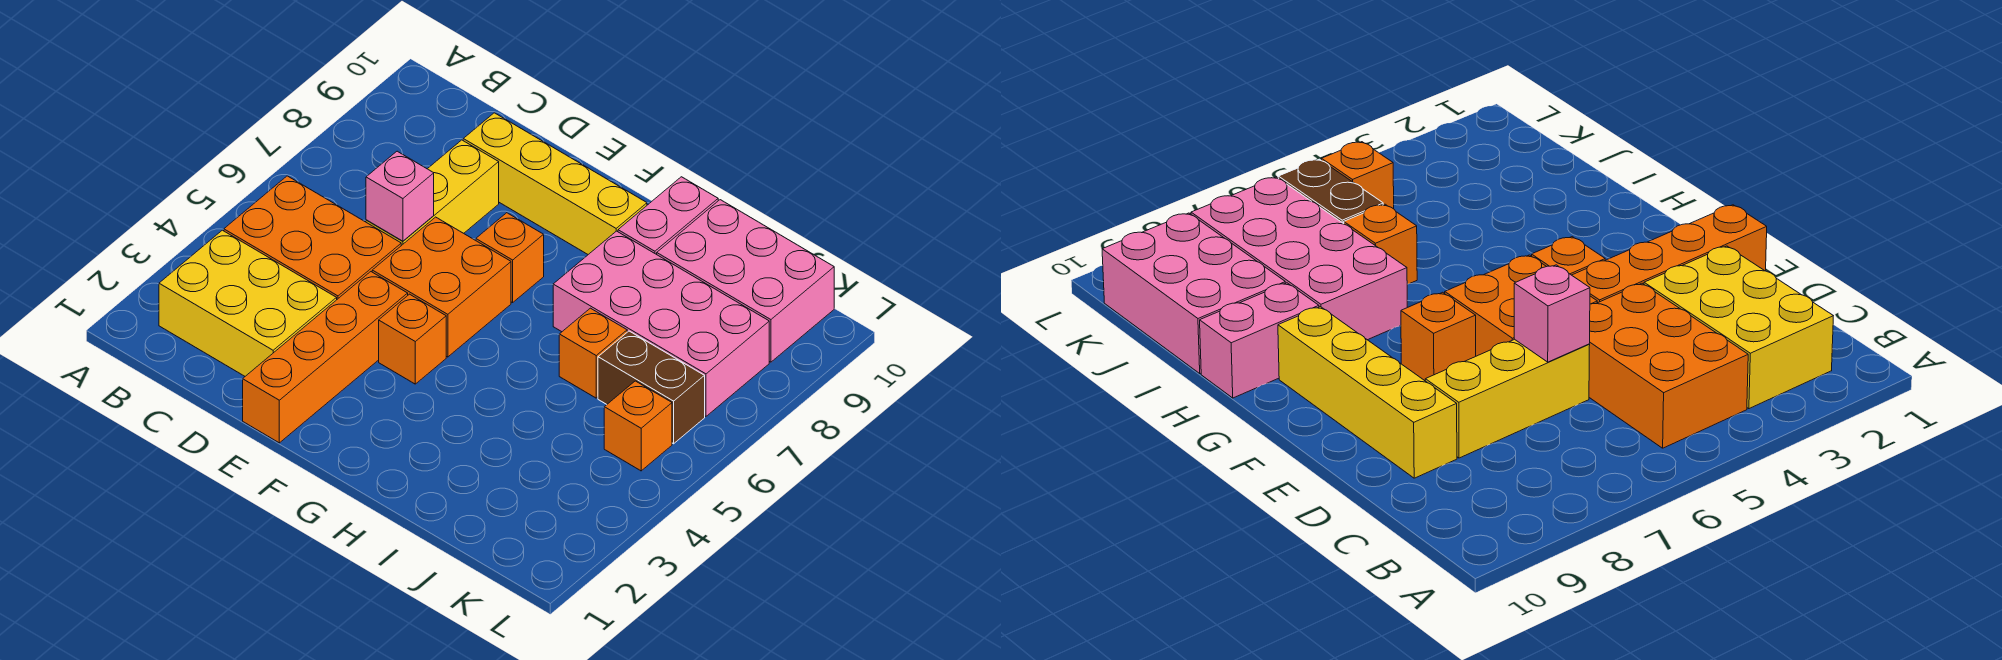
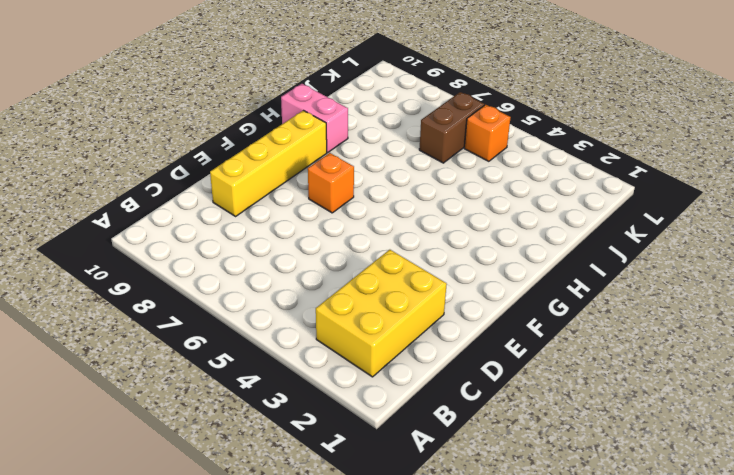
none -> orange 2x3 brick [224,176,401,299]
none -> yellow 1x3 brick [366,140,499,246]
none -> orange 1x4 brick [243,272,408,443]

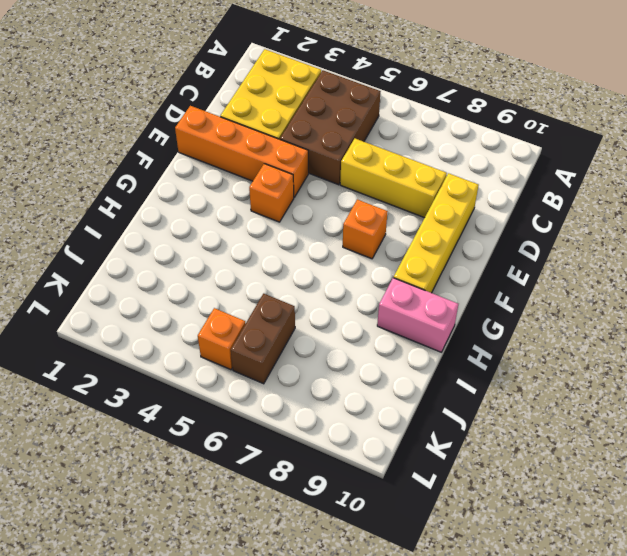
brown 2x3 brick [280,70,381,185] -> orange 2x3 brick [224,176,401,299]
none -> orange 2x2 brick [372,217,511,357]
none -> pink 2x4 brick [553,231,769,416]
none -> orange 1x1 brick [559,308,627,398]

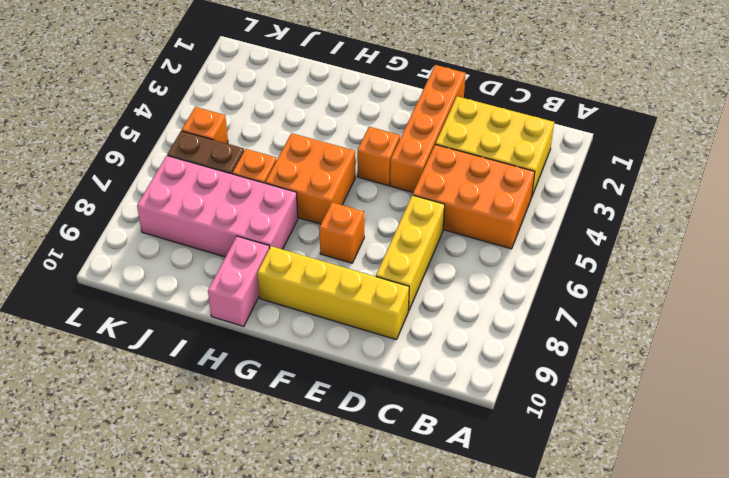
orange 2x2 brick [265,133,355,224] -> orange 2x2 brick moved to [372,217,511,357]
none -> pink 2x3 brick [657,200,834,362]
none -> pink 1x1 brick [366,151,434,241]

